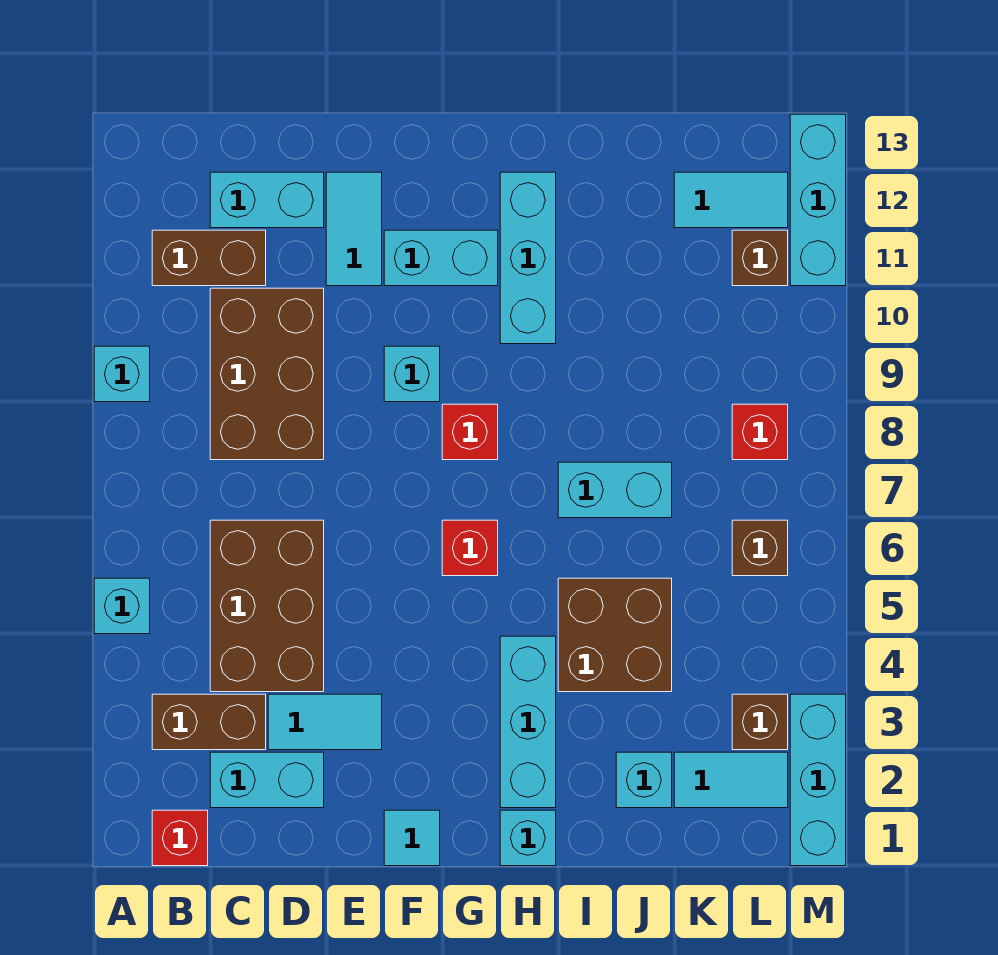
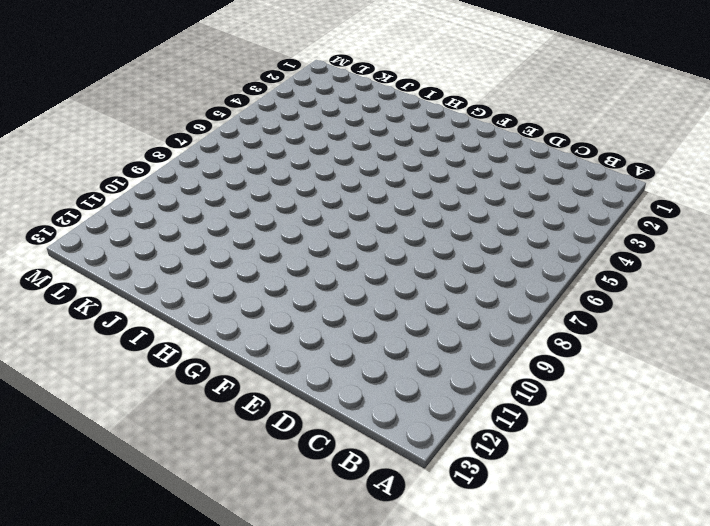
none -> cyan 1x1 brick [94,578,150,634]
none -> cyan 1x1 brick [94,346,150,402]
none -> red 1x1 brick [152,810,208,866]
none -> brown 1x2 brick [152,694,266,750]

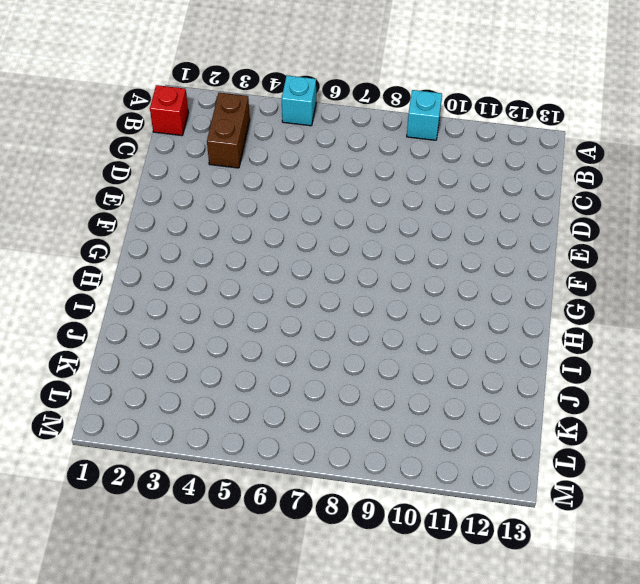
none -> brown 1x2 brick [152,230,266,286]
none -> cyan 1x2 brick [210,752,324,808]
none -> brown 2x3 brick [210,520,324,692]
none -> brown 2x3 brick [210,288,324,460]

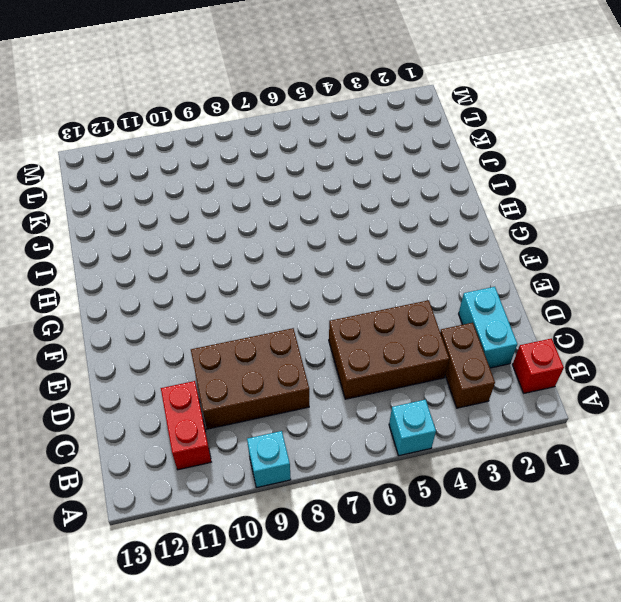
red 1x2 brick [161,381,211,470] -> brown 1x2 brick [152,230,266,286]
none -> cyan 1x2 brick [210,172,324,228]
none -> cyan 1x2 tile [268,694,382,750]
none -> cyan 1x2 tile [326,172,382,286]
none -> cyan 1x1 tile [384,810,440,866]

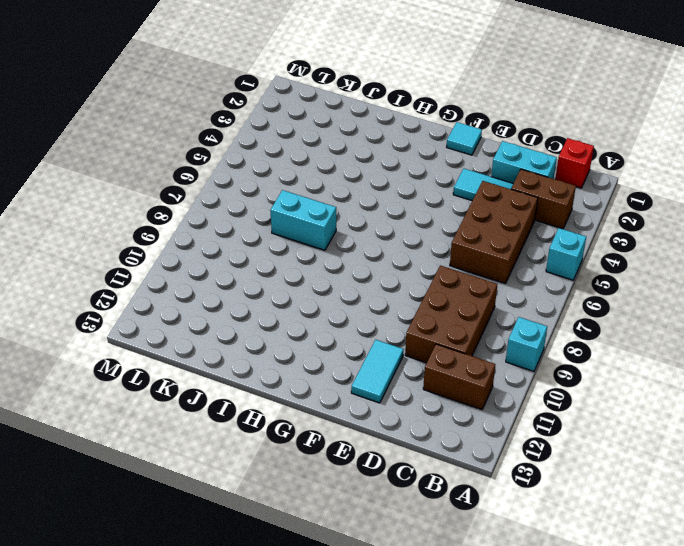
none -> cyan 1x2 brick [210,172,324,228]
none -> cyan 1x1 brick [384,346,440,402]
none -> cyan 1x2 brick [384,230,498,286]
none -> red 1x1 brick [442,520,498,576]

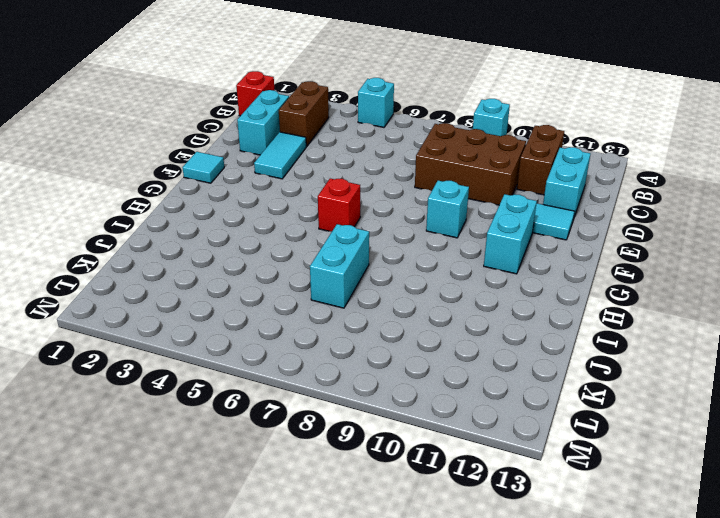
none -> brown 2x3 brick [210,520,324,692]
none -> red 1x1 brick [442,404,498,460]
none -> cyan 1x1 brick [500,810,556,866]
none -> cyan 1x3 brick [500,636,556,808]

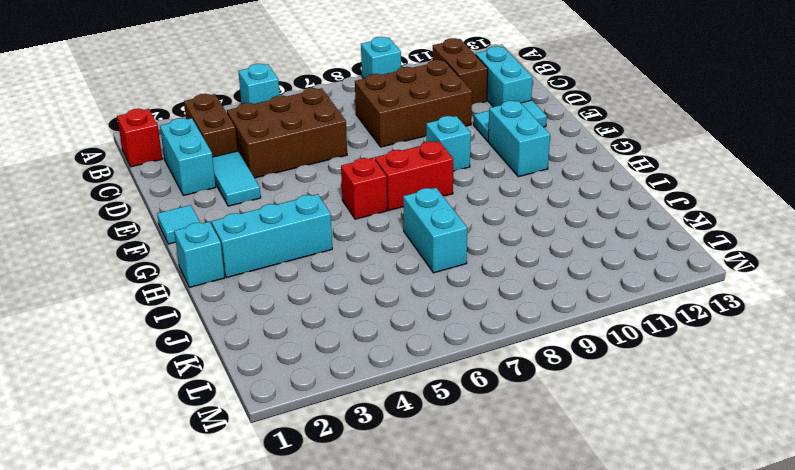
red 1x2 brick [375,141,454,210] -> red 1x1 brick [442,404,498,460]
none -> cyan 1x3 brick [500,172,556,344]
none -> brown 2x2 brick [558,578,672,692]
none -> cyan 1x1 brick [616,752,672,808]
none -> cyan 1x2 tile [674,752,788,808]

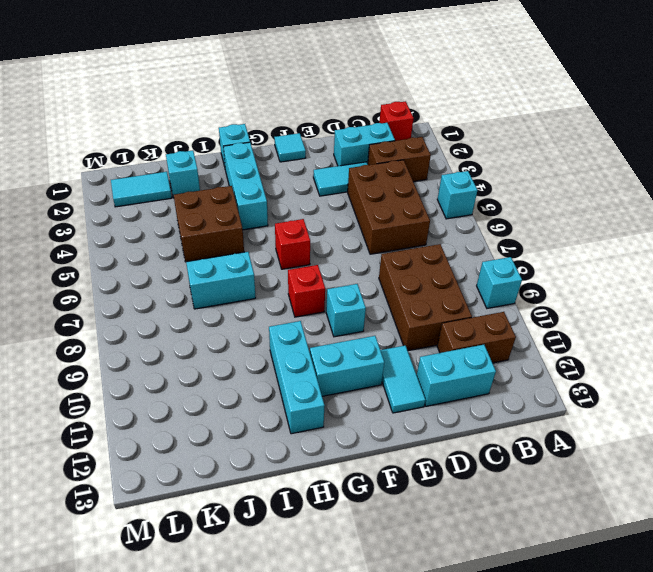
none -> cyan 1x2 tile [674,172,788,228]
none -> brown 1x1 brick [732,694,788,750]
none -> brown 1x1 brick [732,520,788,576]
none -> red 1x1 brick [732,404,788,460]

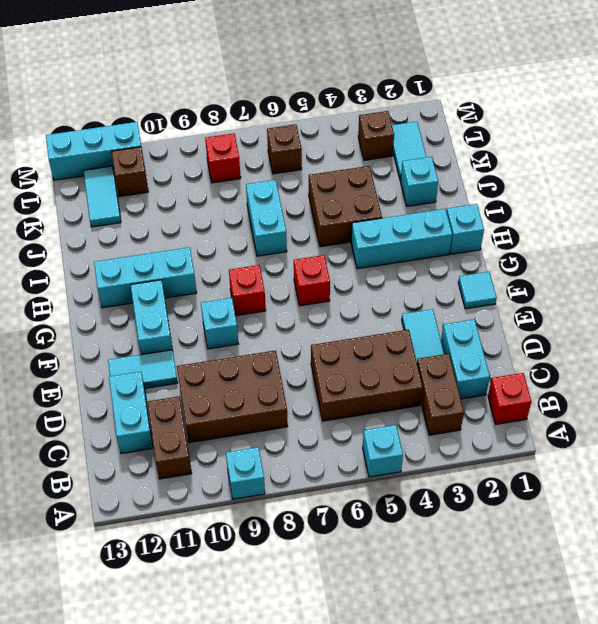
none -> cyan 1x3 brick [790,694,846,866]

